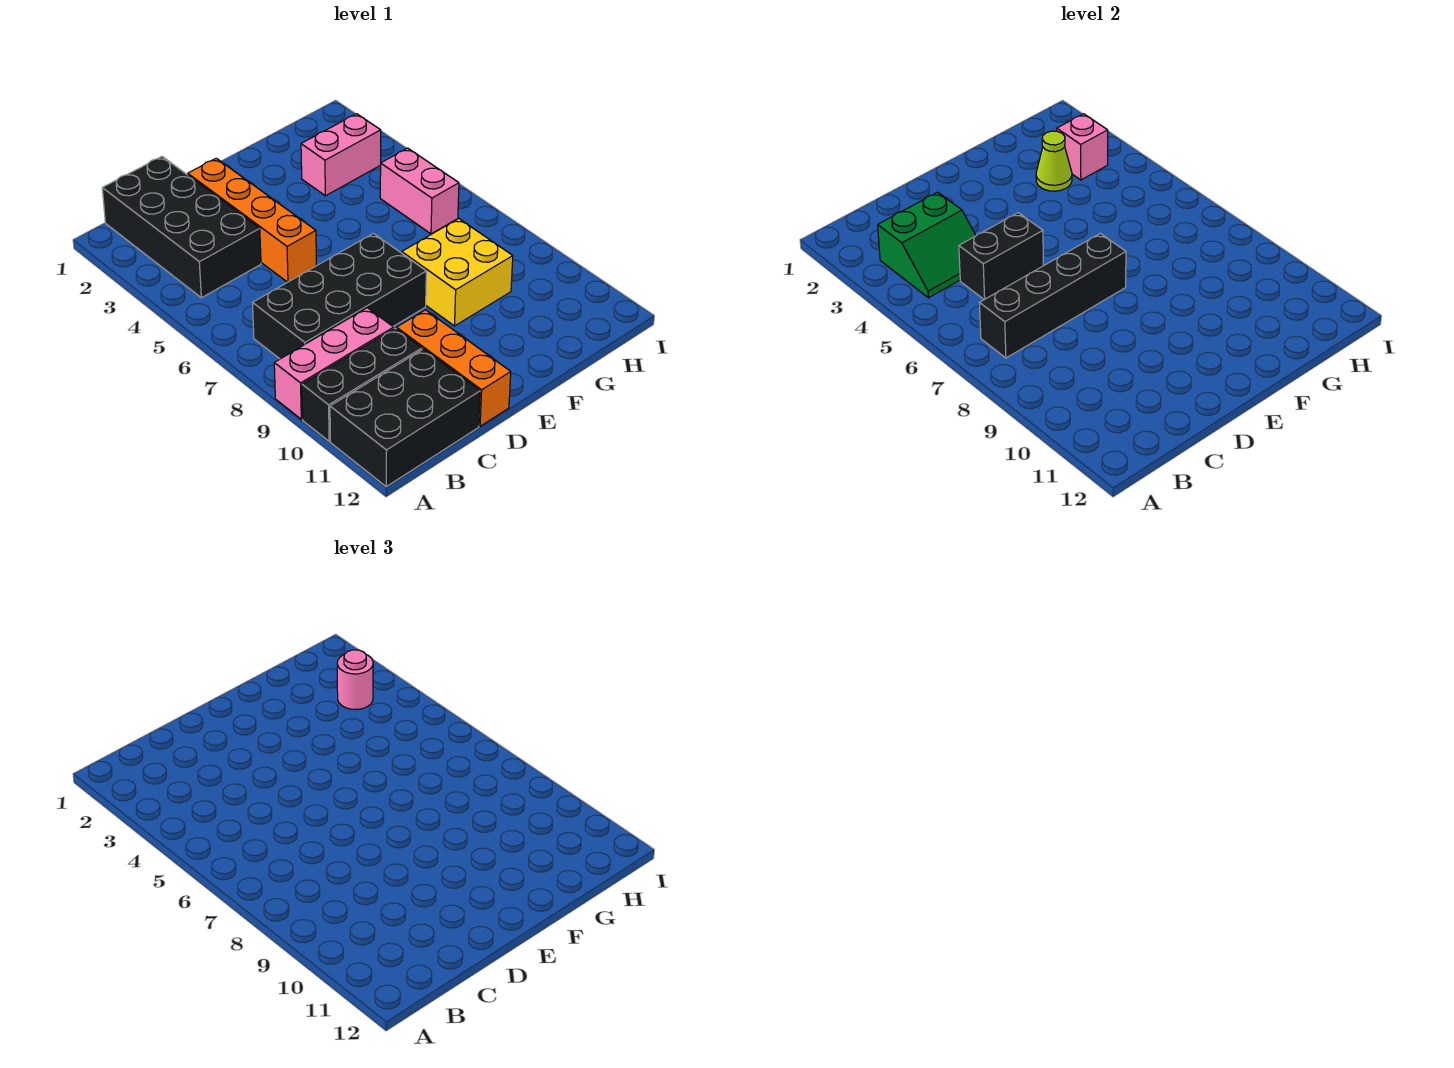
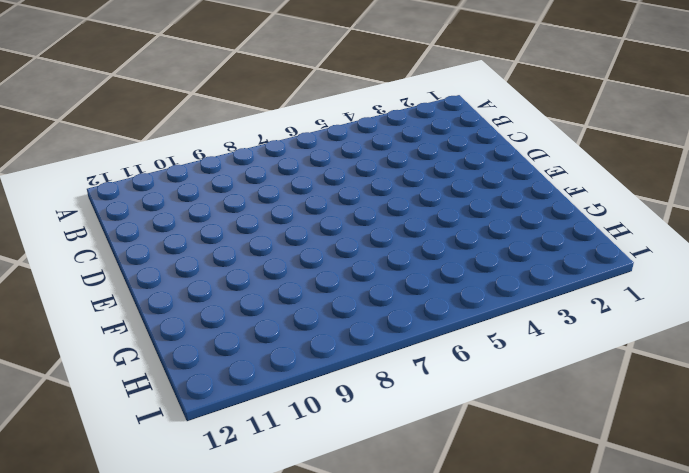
none -> pink 1x3 brick [274,308,394,419]
none -> black 1x3 brick [302,328,422,441]
none -> black 2x3 brick [330,349,480,486]

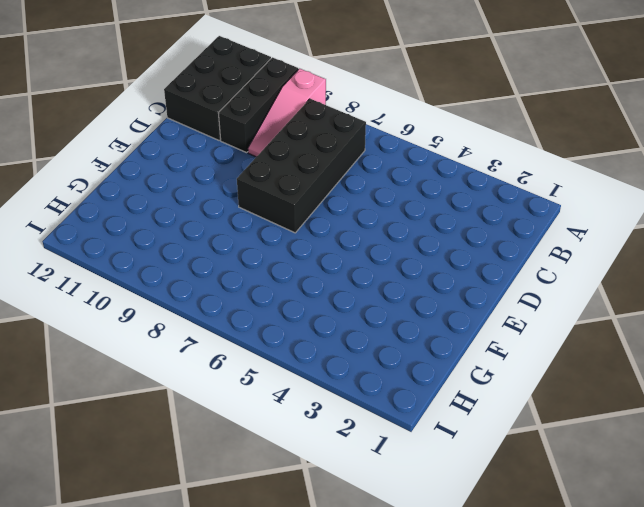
pink 1x3 slope [248,69,326,157] -> pink 1x3 brick [274,308,394,419]
none -> black 2x4 brick [102,157,261,298]
none -> orange 1x4 brick [188,158,316,282]
none -> orange 1x3 brick [396,310,511,426]

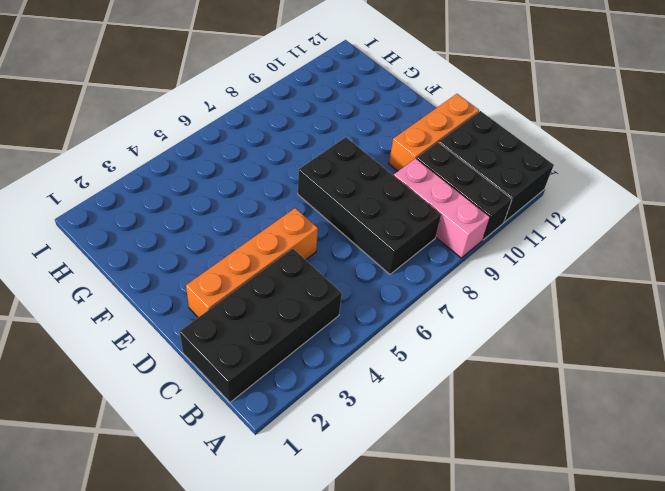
none -> yellow 2x2 brick [402,219,513,326]
none -> pink 1x2 brick [301,114,381,196]
none -> pink 1x2 brick [380,148,459,234]

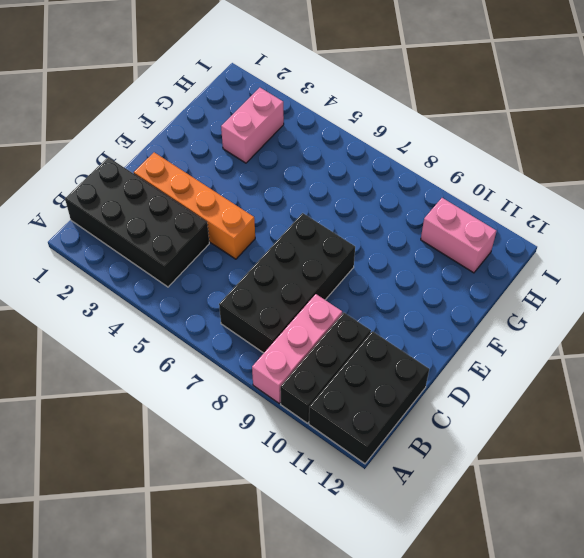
pink 1x2 brick [421,198,496,273] -> pink 1x2 brick moved to [380,148,459,234]
none -> orange 1x3 brick [396,310,511,426]
none -> yellow 2x2 brick [402,219,513,326]
none -> green 2x2 slope [878,192,976,298]

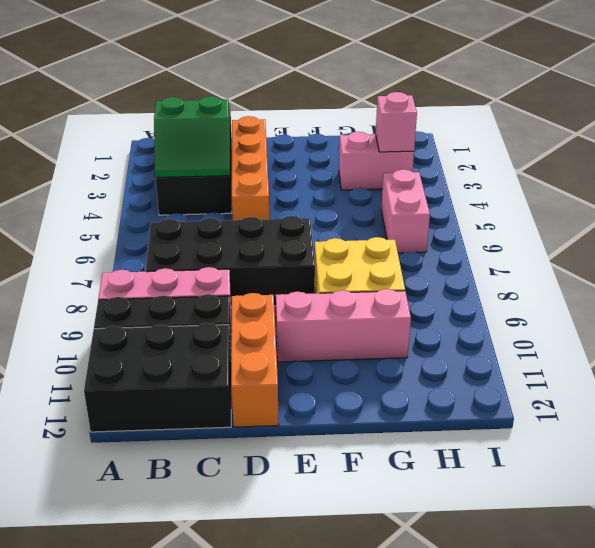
pink 1x3 brick [276,289,411,362] -> none
none -> black 1x4 brick [980,233,1126,358]
none -> black 1x2 brick [959,213,1043,300]
none -> lime 1x1 cone [1036,131,1072,191]

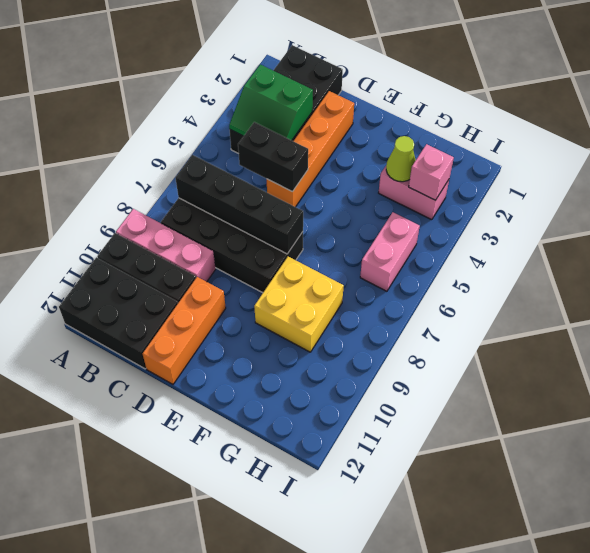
none -> pink 1x1 round brick [337,650,373,710]

